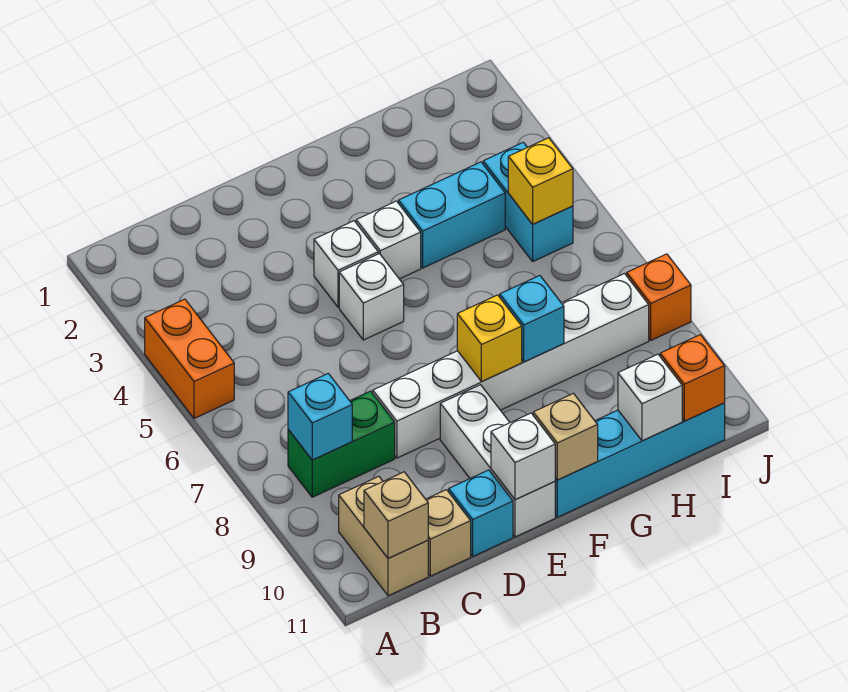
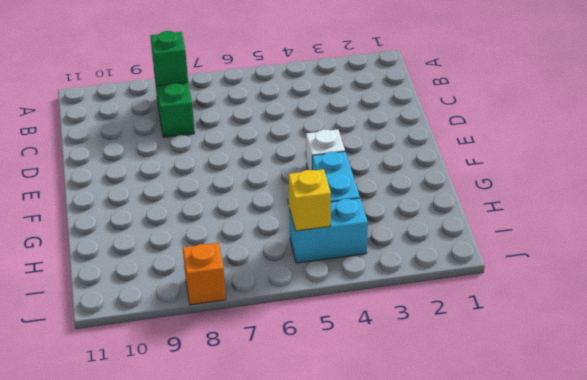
green 1x1 brick [150,31,188,86] -> cyan 1x1 brick [288,374,352,460]
none -> orange 1x2 brick [145,299,234,418]
none -> tan 1x2 brick [339,476,428,596]
none -> tan 1x1 brick [426,490,471,576]

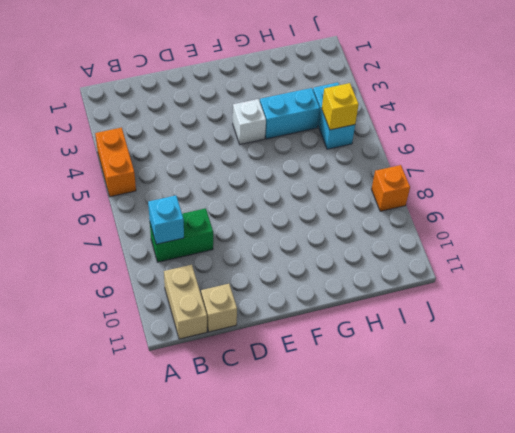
none -> white 1x6 brick [373,274,649,458]
none -> cyan 1x1 brick [449,470,513,556]
none -> white 1x1 brick [314,221,378,307]

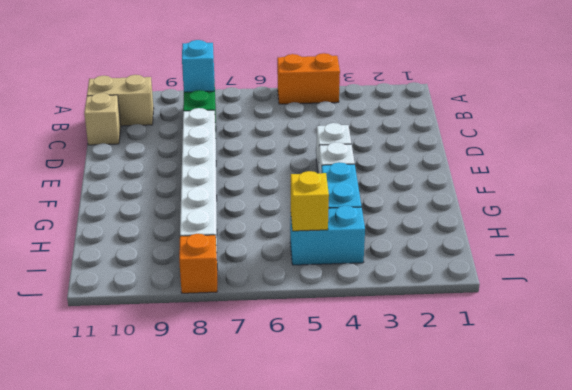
none -> cyan 1x1 brick [449,470,513,556]
none -> white 1x1 brick [339,254,404,340]
none -> white 1x3 brick [440,385,555,537]

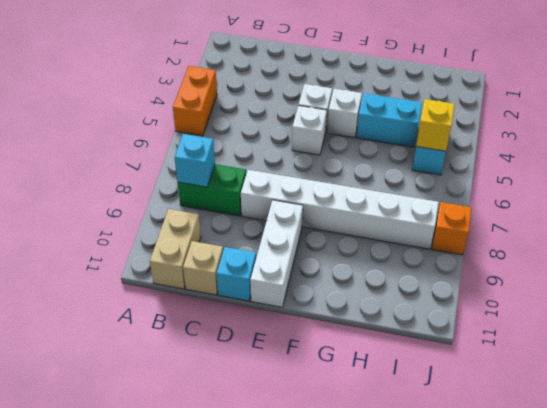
none -> cyan 1x4 brick [555,403,725,517]
none -> tan 1x1 brick [364,472,428,559]
none -> white 1x1 brick [491,413,555,500]

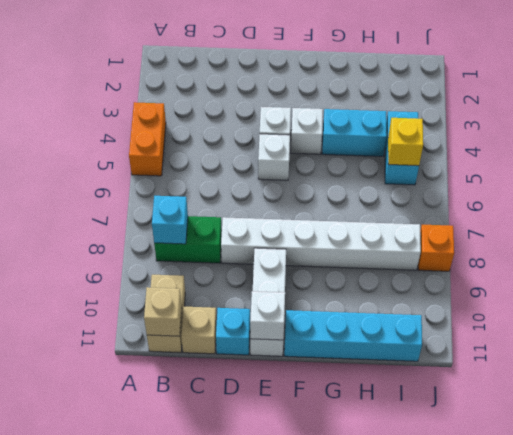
none -> yellow 1x1 brick [457,295,522,382]
none -> tan 1x1 brick [533,393,598,480]
none -> cyan 1x1 brick [500,276,564,362]

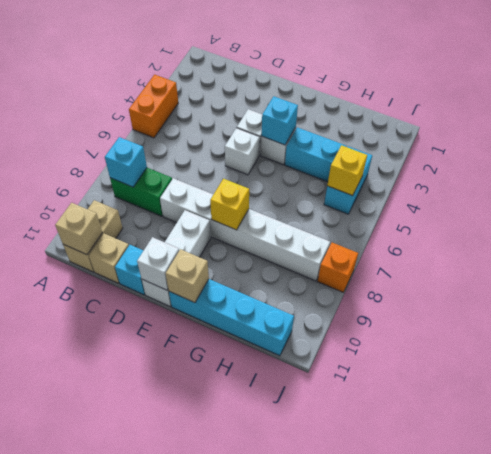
cyan 1x1 brick [261,96,298,145] -> cyan 1x1 brick moved to [500,276,564,362]
none -> white 1x1 brick [618,354,682,441]
none -> orange 1x1 brick [660,335,725,421]

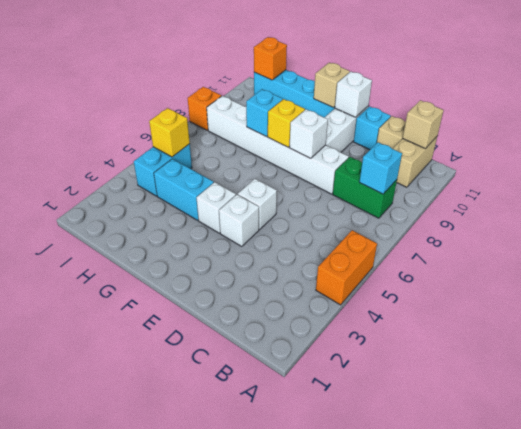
white 1x1 brick [289,109,328,158] -> white 1x1 brick moved to [618,354,682,441]

